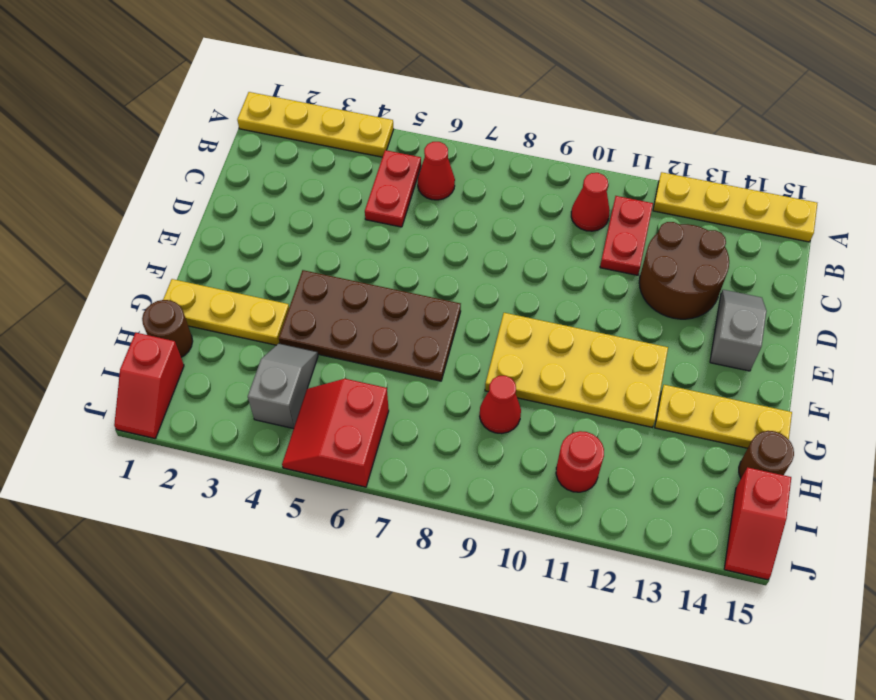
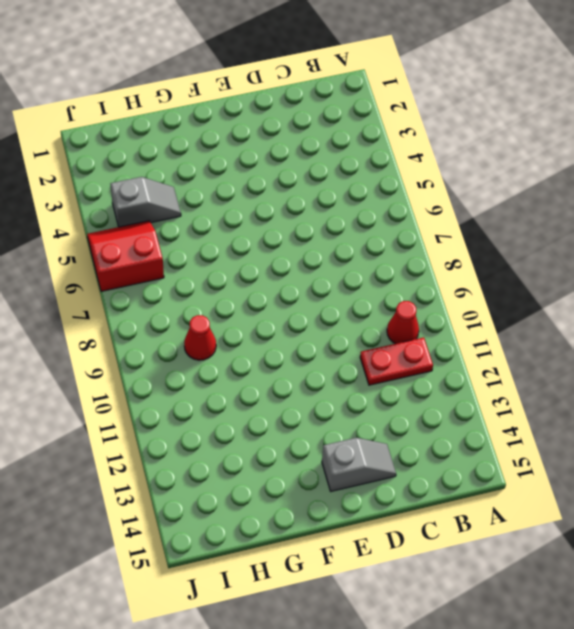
none -> yellow 1x4 plate [237,92,394,157]
none -> yellow 1x4 plate [653,172,817,242]
none -> red 1x2 plate [365,150,421,227]

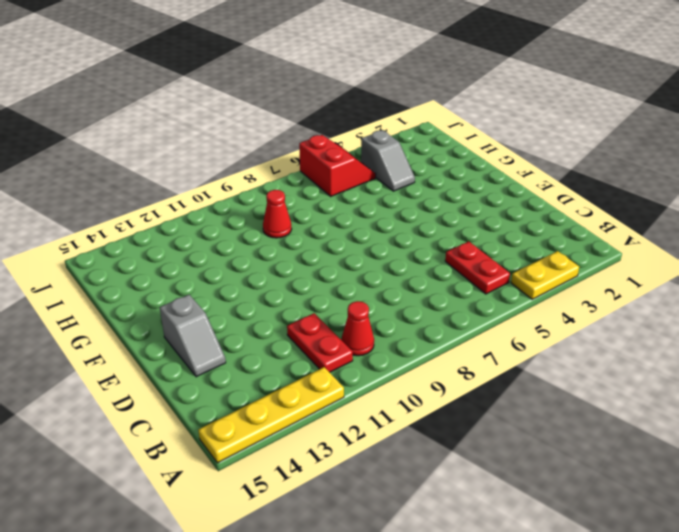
yellow 1x2 plate [511,251,579,299] -> yellow 1x4 plate [237,92,394,157]
none -> red 1x1 cone [418,142,455,200]
none -> brown 2x2 round brick [639,222,729,319]
none -> brown 2x4 plate [279,270,461,381]

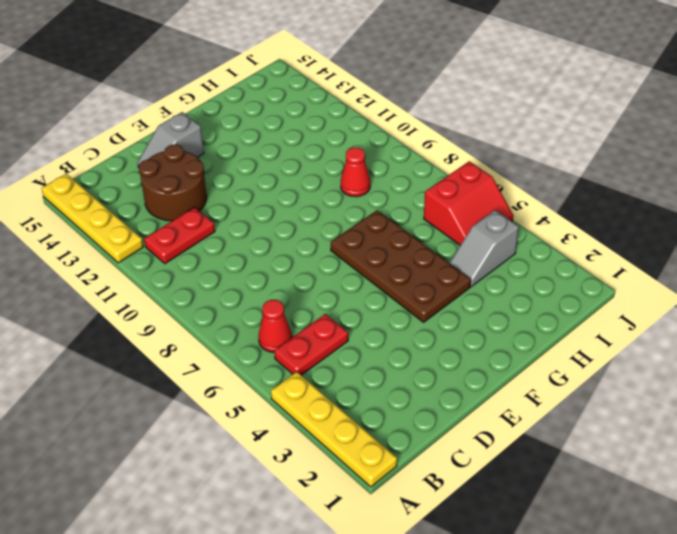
none -> red 1x1 cone [571,173,610,231]
none -> yellow 2x4 plate [485,313,668,427]
none -> yellow 1x3 plate [163,279,289,345]

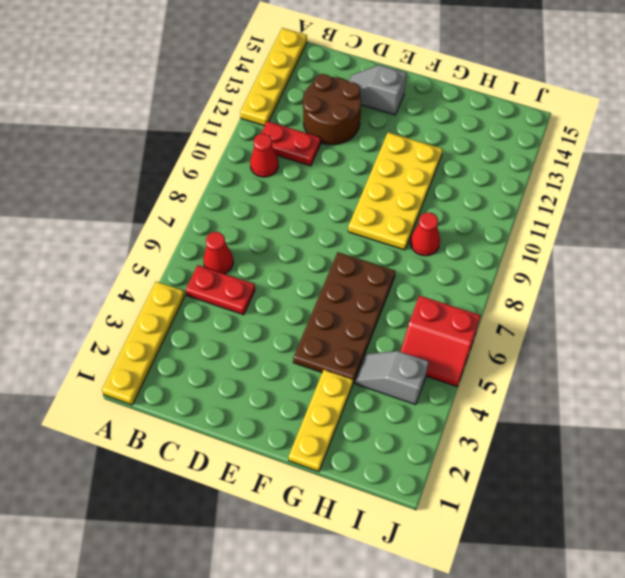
none -> yellow 1x3 plate [655,385,792,448]
none -> brown 1x1 round brick [142,300,193,357]
none -> brown 1x1 round brick [739,431,794,478]

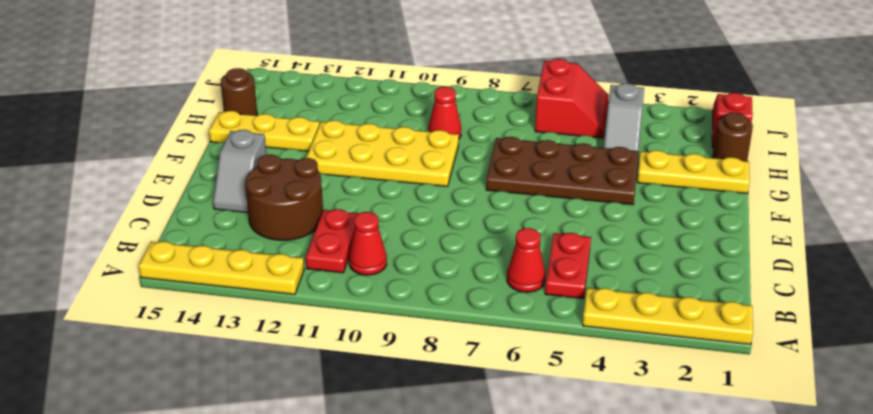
none -> red 1x1 round brick [556,431,604,492]
none -> red 1x2 slope [724,467,791,580]

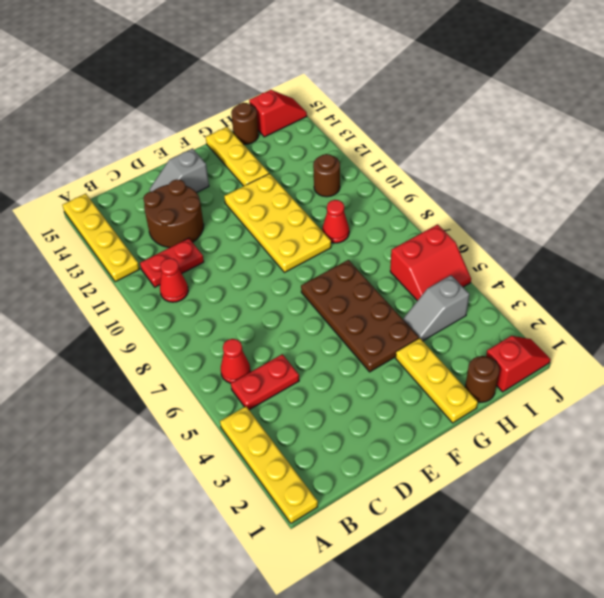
brown 1x1 round brick [313,154,340,197] -> red 1x1 round brick [556,431,604,492]

